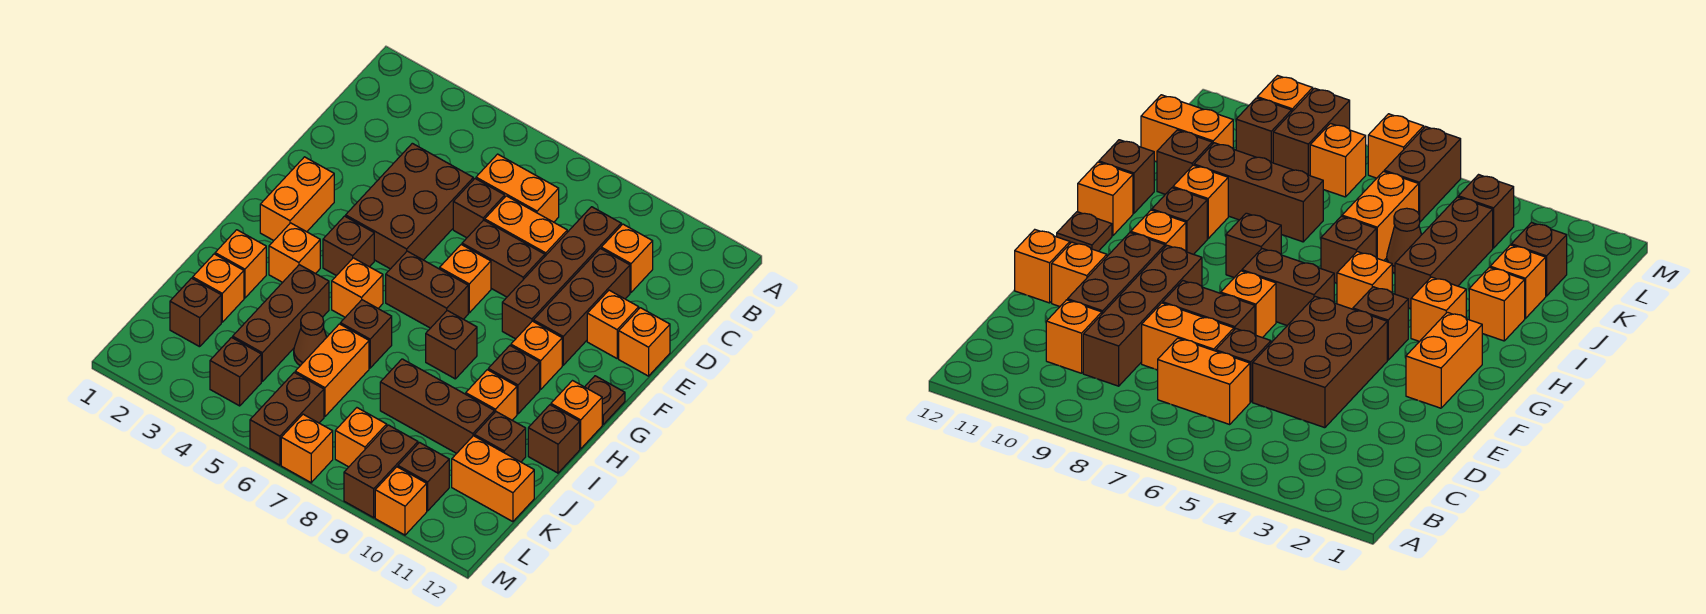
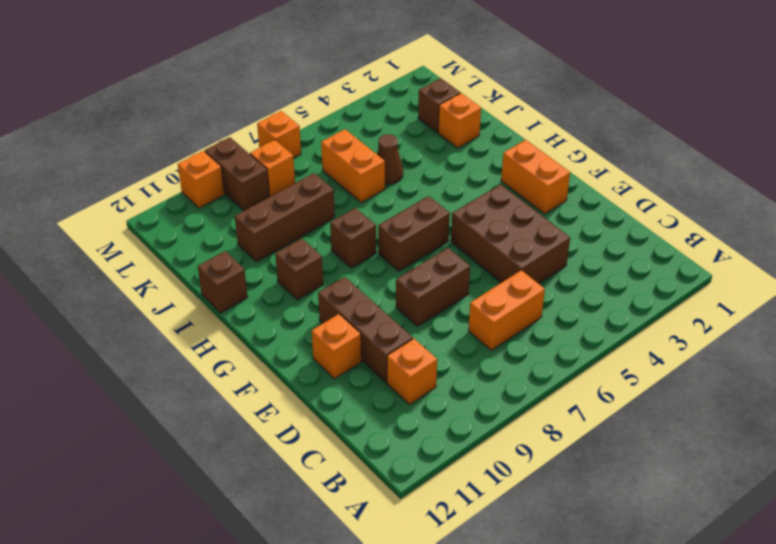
none -> brown 1x4 brick [502,207,621,339]
none -> brown 1x1 brick [453,179,505,238]
none -> orange 1x2 brick [485,196,567,256]
none -> orange 1x1 brick [619,308,670,376]

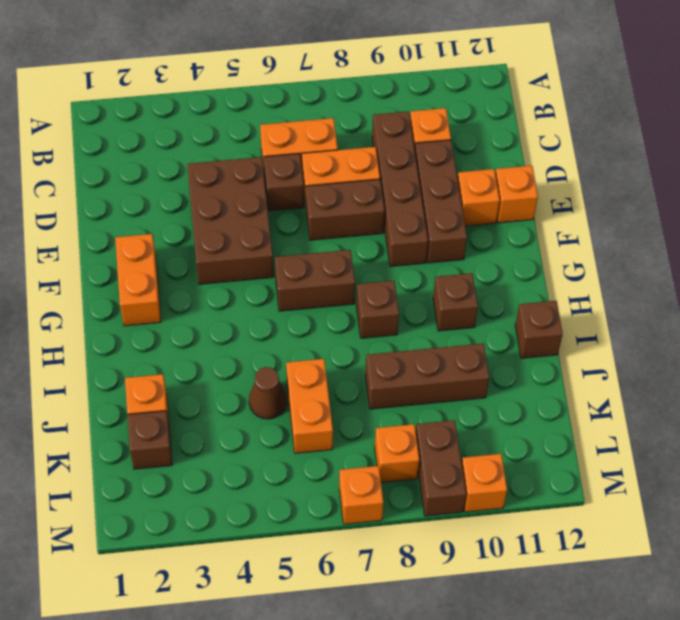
none -> orange 1x1 brick [440,245,491,313]
none -> brown 1x1 brick [323,216,374,276]
none -> orange 1x1 brick [511,321,562,390]
none -> brown 1x1 plate [585,376,625,424]

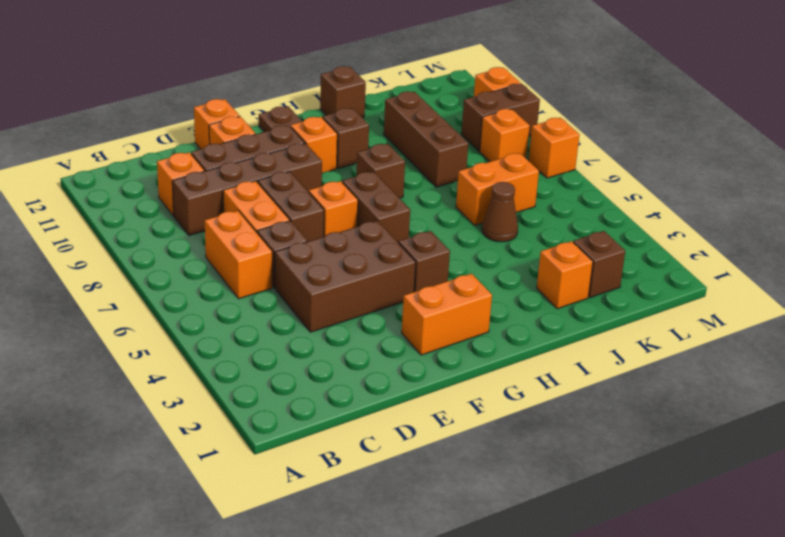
none -> orange 1x1 brick [269,223,320,282]
none -> orange 1x1 brick [332,258,383,317]
none -> orange 1x1 brick [551,381,602,449]
none -> orange 1x1 brick [215,230,266,298]

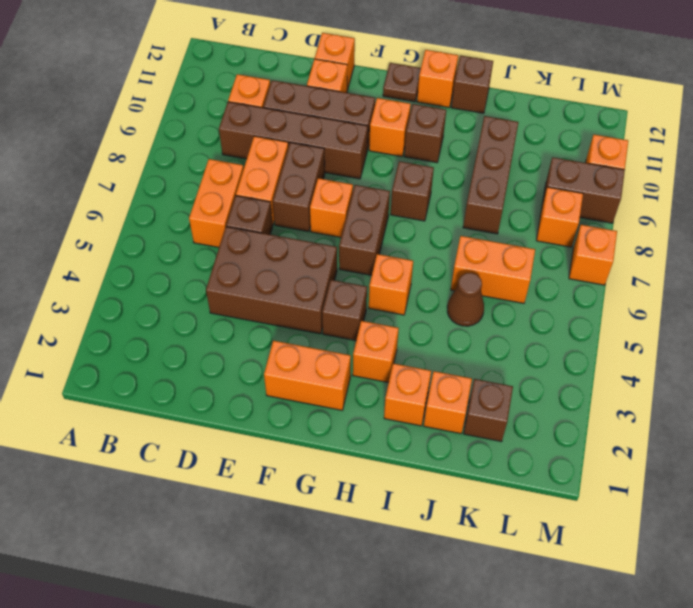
none -> brown 1x3 brick [233,265,329,381]
none -> brown 1x1 brick [340,300,392,368]
none -> orange 1x1 brick [466,370,517,420]
none -> brown 1x1 brick [474,412,526,462]

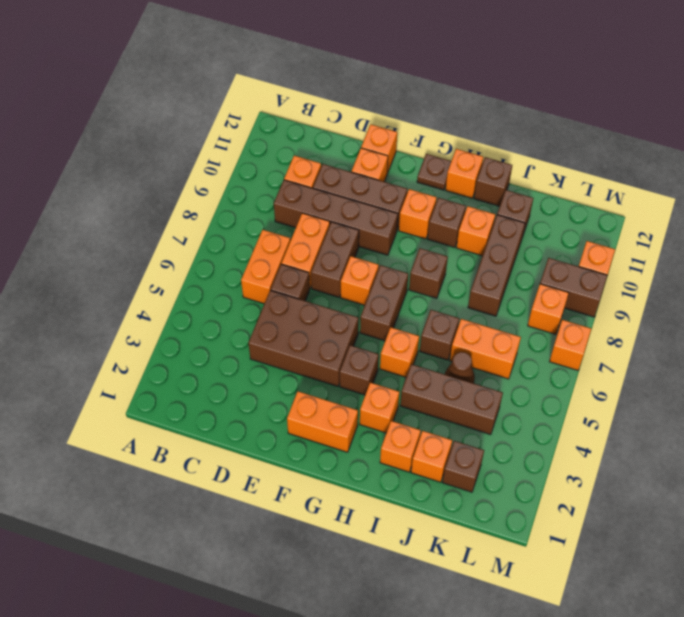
none -> orange 1x2 brick [452,436,534,522]
none -> brown 1x1 brick [210,338,261,406]
none -> brown 1x2 brick [250,373,324,465]
none -> brown 1x1 brick [398,443,449,511]

